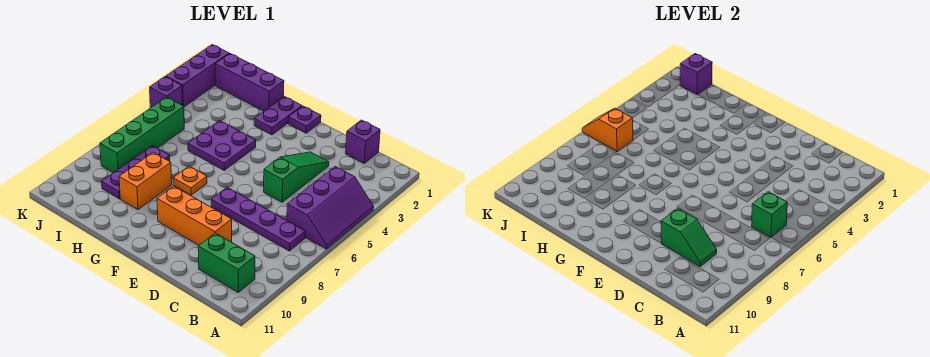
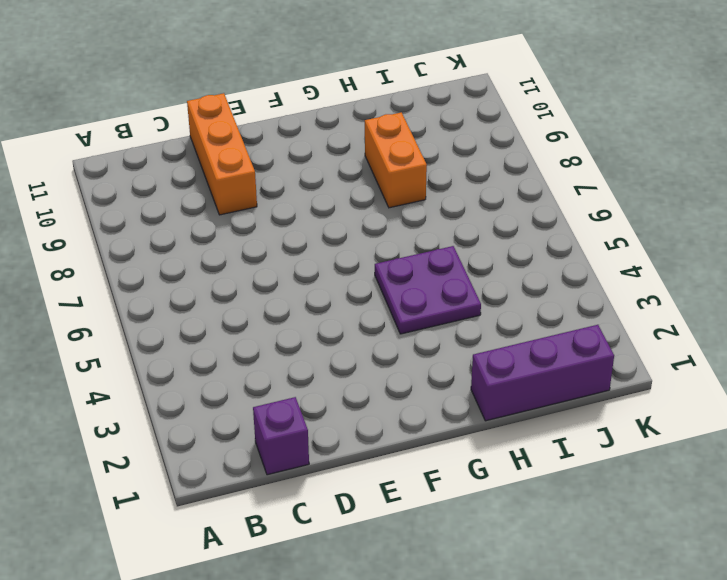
orange 1x3 brick [187,93,257,215] -> orange 1x3 brick turned to [157,186,232,245]
none -> purple 2x3 slope [287,167,374,249]
none -> purple 1x4 plate [211,187,305,251]
none -> green 1x2 brick [198,233,255,292]

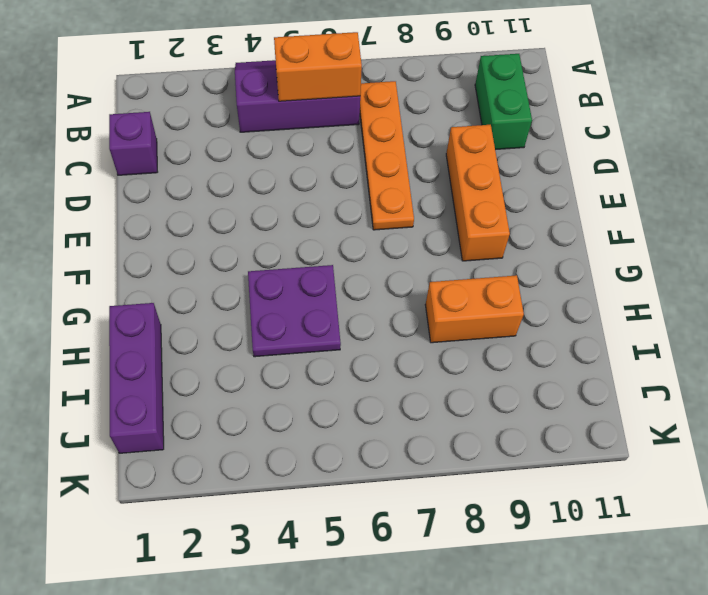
orange 1x2 brick [274,32,362,101] -> green 1x1 brick [752,192,787,238]
orange 1x4 plate [360,81,414,230] -> purple 1x4 plate [211,187,305,251]
none -> green 1x3 slope [264,152,329,202]
none -> purple 1x1 plate [288,106,321,133]
none -> purple 1x2 plate [254,97,302,135]

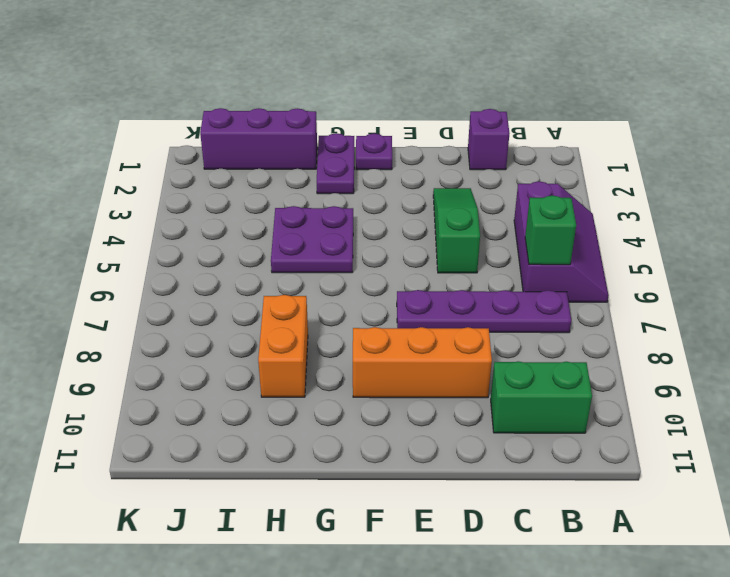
none -> orange 1x1 plate [173,166,207,195]
none -> purple 1x3 plate [102,146,170,199]
none -> green 1x4 brick [100,97,184,173]

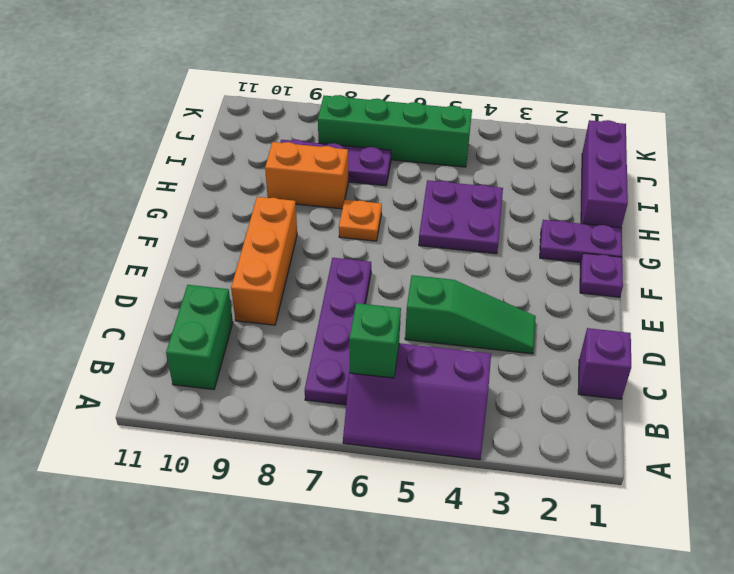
none -> purple 1x3 brick [166,45,229,107]
none -> purple 1x1 brick [150,77,182,108]
none -> green 1x2 slope [661,208,717,266]

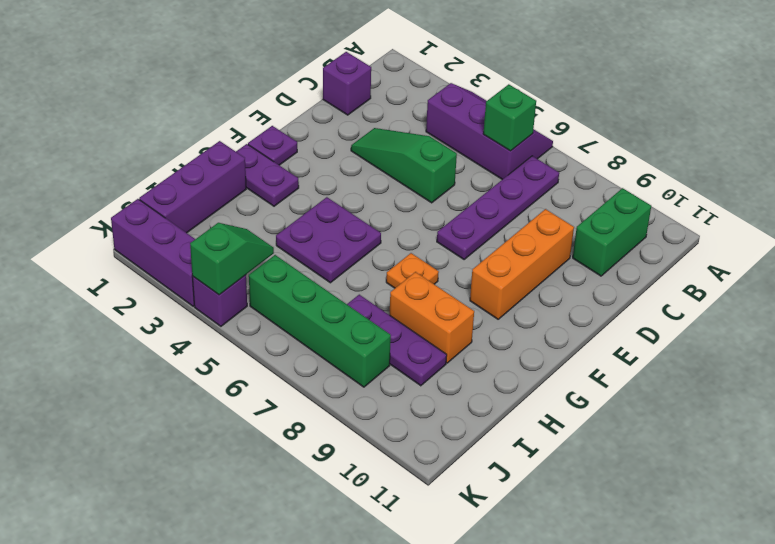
green 1x2 slope [190,223,274,295] -> green 1x2 slope moved to [661,208,717,266]
none -> purple 1x1 brick [680,54,712,95]
none -> orange 1x2 slope [582,108,633,152]

